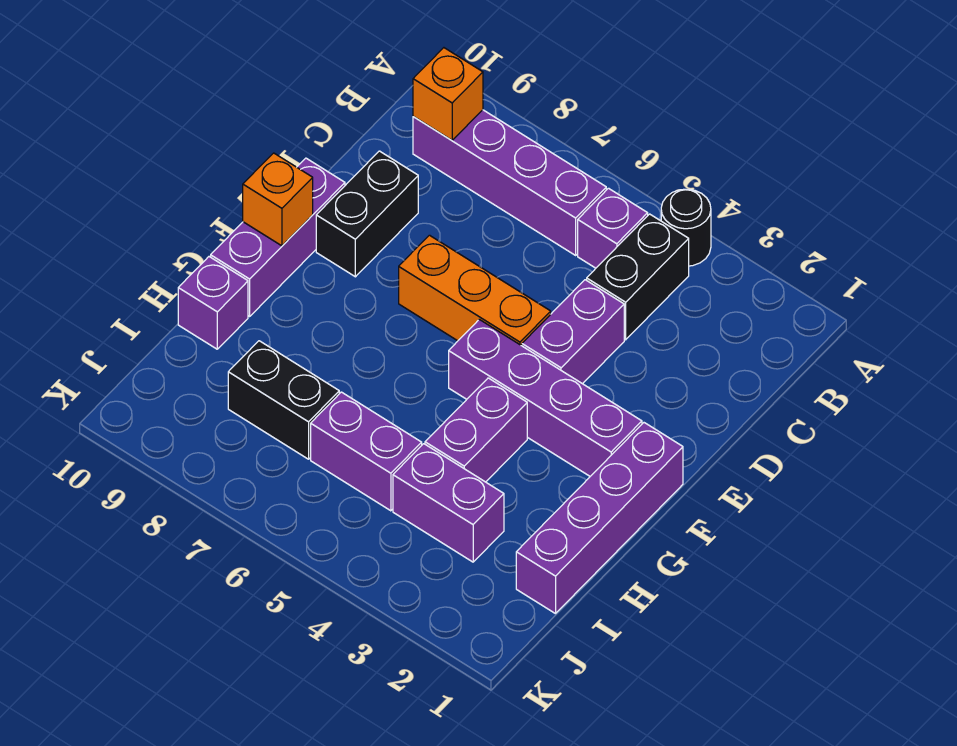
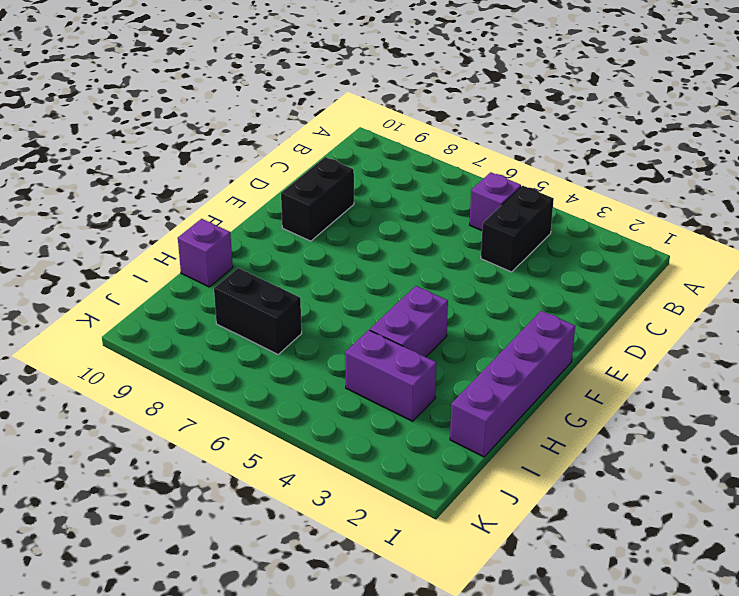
none -> black 1x1 round brick [661,189,711,266]
none -> purple 1x4 brick [413,110,606,255]
none -> purple 1x2 brick [522,280,624,384]

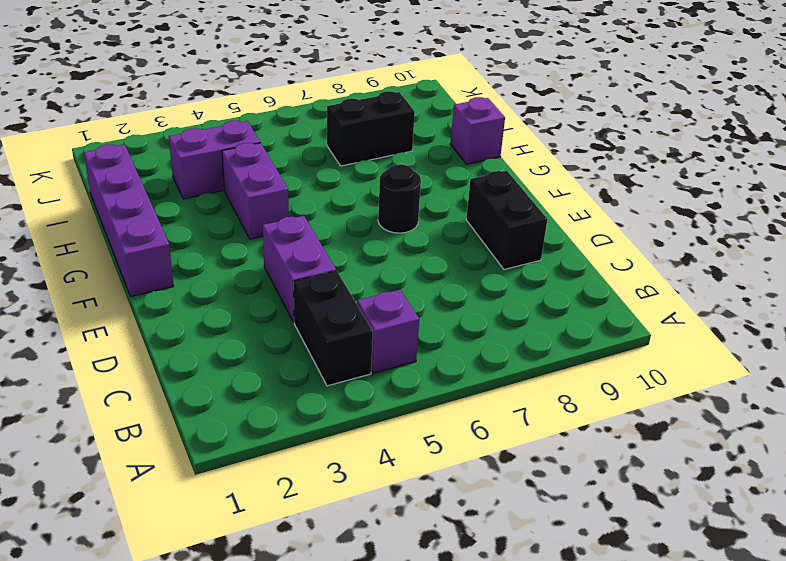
black 1x1 round brick [378,164,421,233] -> black 1x1 round brick moved to [661,189,711,266]
none -> purple 1x4 brick [413,110,606,255]
none -> orange 1x3 brick [399,235,551,346]
none -> purple 1x3 brick [211,158,345,316]

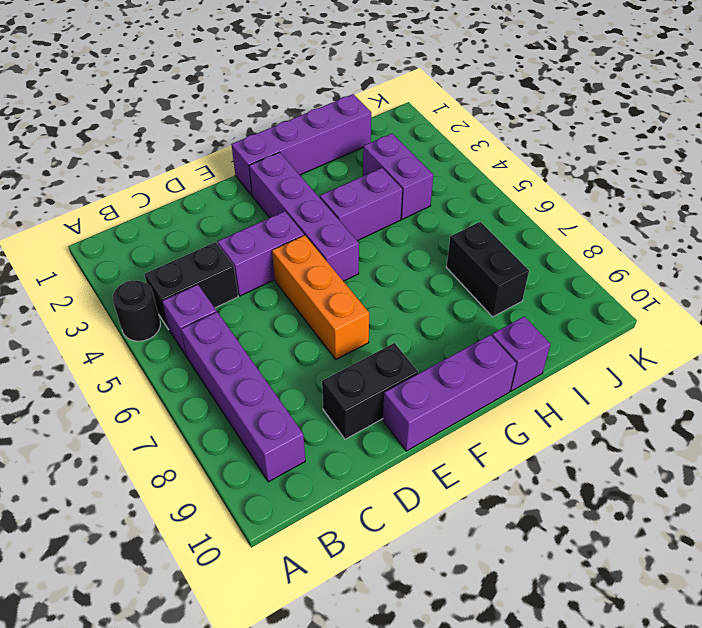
none -> purple 1x2 brick [311,392,422,511]
none -> orange 1x1 brick [413,48,483,140]
none -> orange 1x1 brick [243,153,313,246]

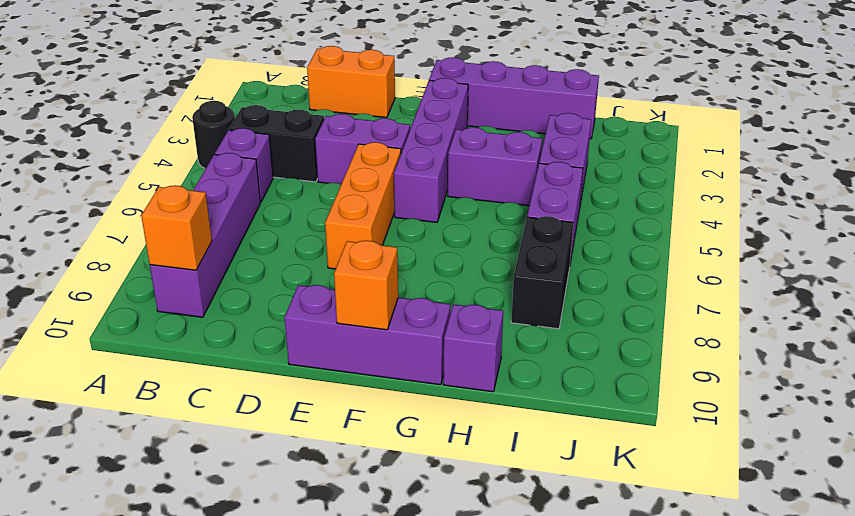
orange 1x2 brick [307,46,395,118] -> none
none -> black 1x2 brick [316,151,418,277]

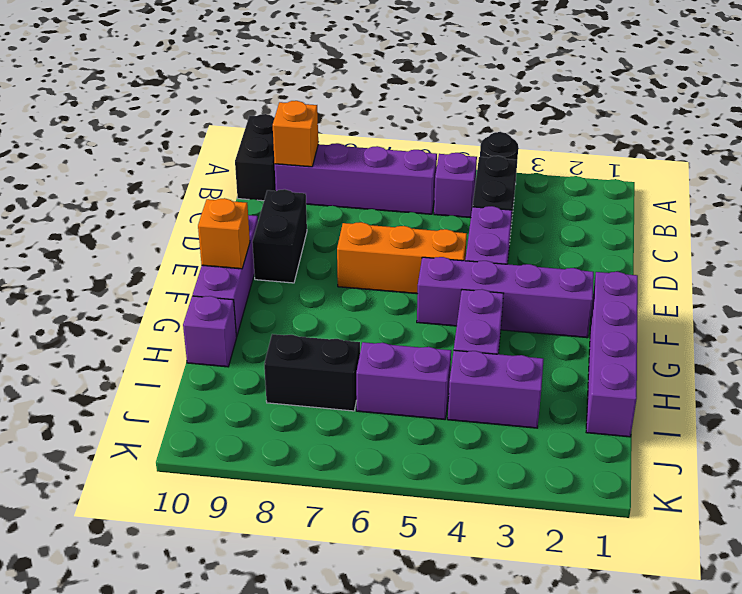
black 1x2 brick [235,114,276,201] -> none

